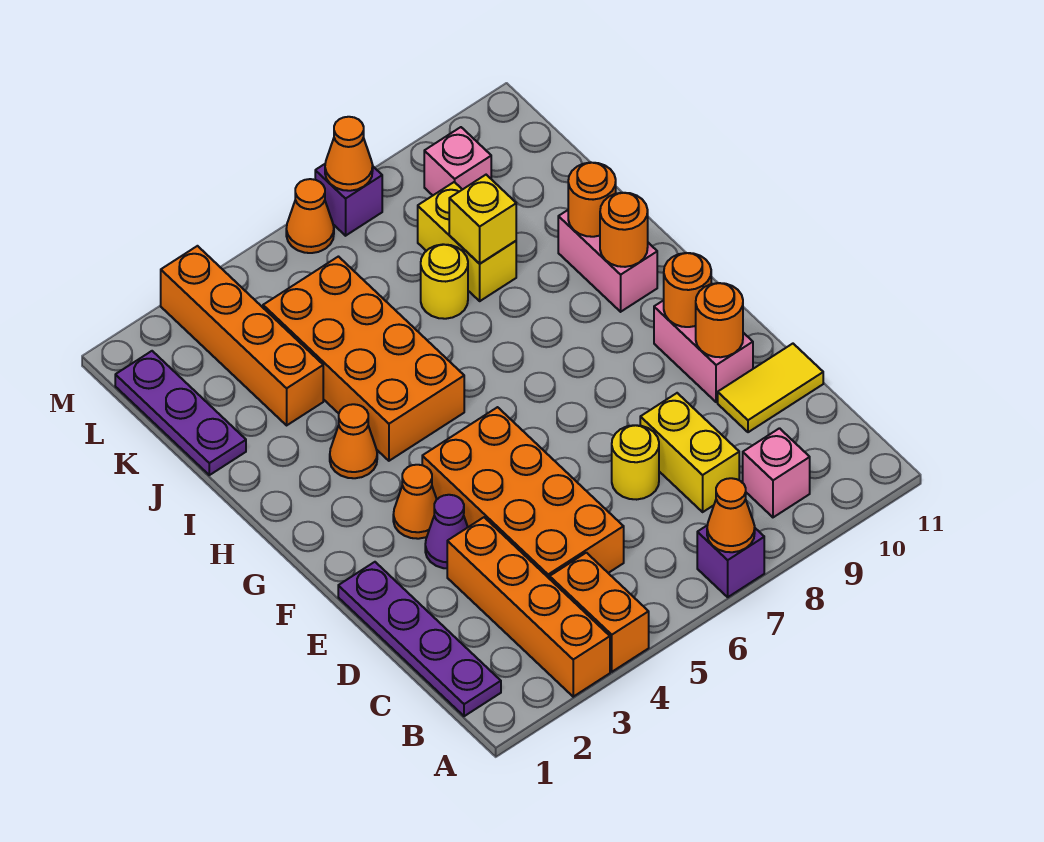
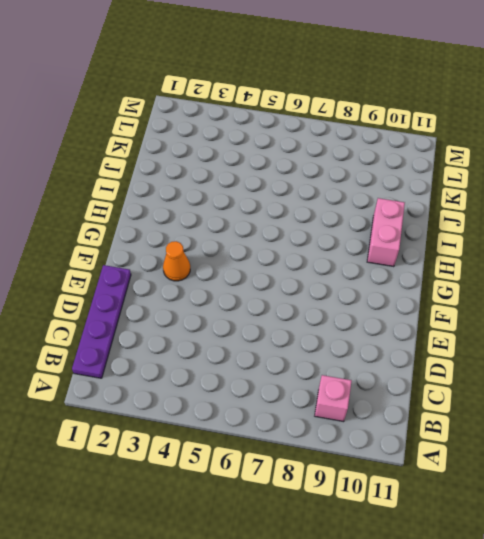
none -> orange 1x4 brick [447,517,610,697]
none -> orange 1x2 brick [550,553,649,672]
none -> purple 1x1 brick [697,525,764,597]

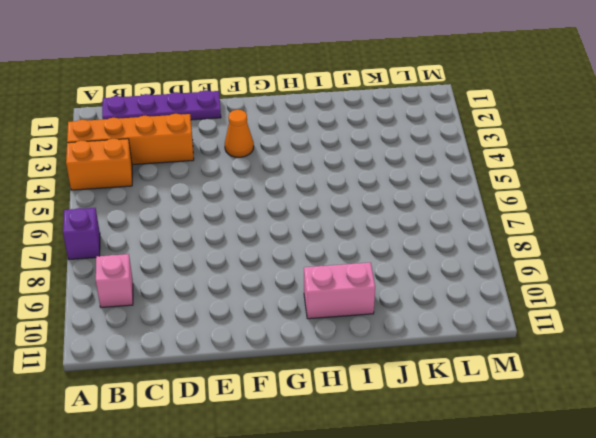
none -> orange 2x4 brick [422,407,624,579]
none -> yellow 1x2 brick [640,393,739,512]
none -> yellow 1x1 round brick [612,425,659,500]

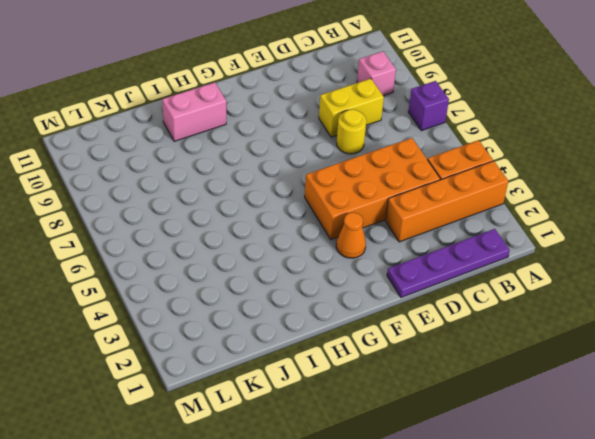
none -> yellow 1x2 tile [718,344,823,432]
none -> purple 1x1 cone [425,495,468,568]
none -> pink 1x2 brick [654,300,753,402]

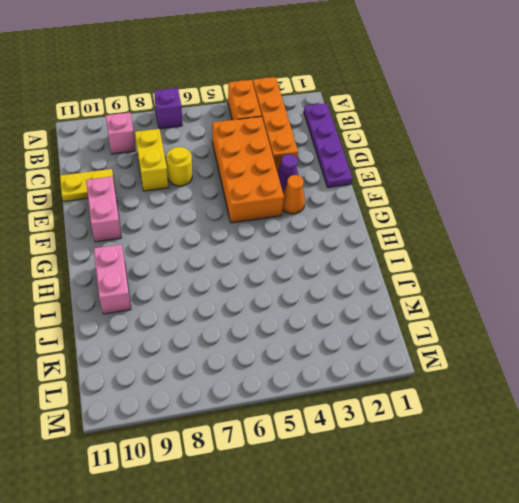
yellow 1x2 plate [60,169,115,202] -> yellow 1x2 tile [718,344,823,432]
none -> orange 1x1 cone [330,404,377,478]
none -> orange 2x4 brick [263,257,464,461]
none -> purple 1x3 plate [115,351,246,475]

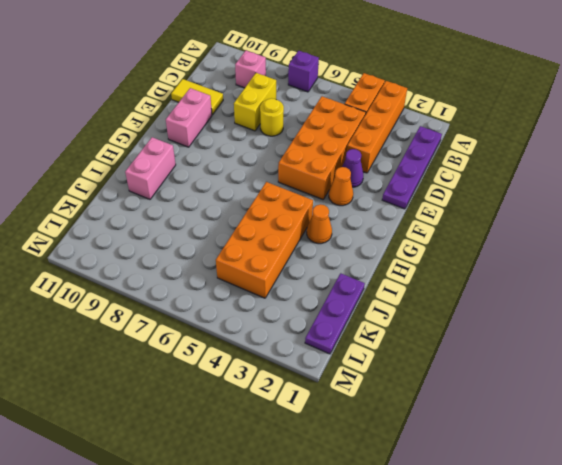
none -> orange 1x4 brick [161,246,323,425]
none -> yellow 1x1 round brick [421,244,468,319]
none -> yellow 1x2 brick [418,182,516,301]

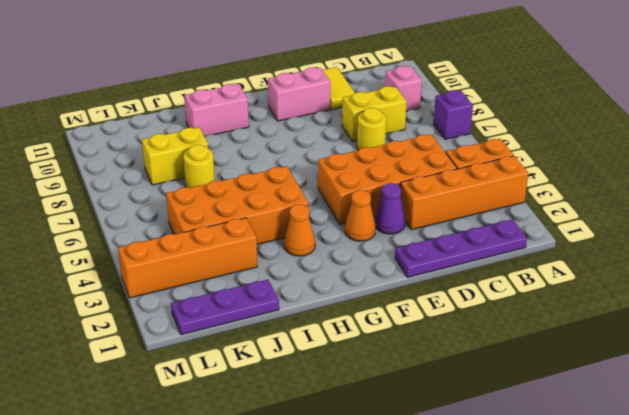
none -> pink 1x1 brick [424,127,491,195]
none -> orange 1x1 cone [286,179,334,253]
none -> purple 1x1 brick [315,164,382,236]

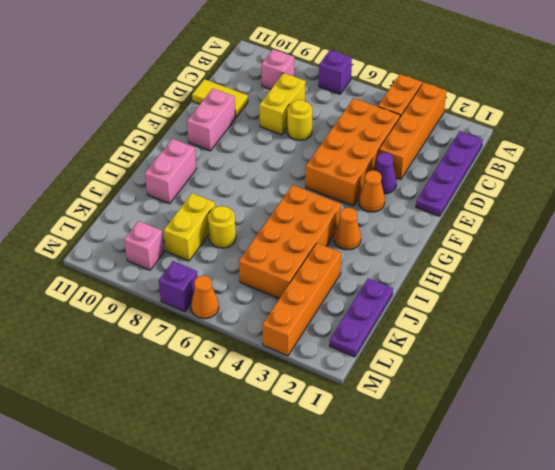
none -> orange 1x1 cone [707,478,755,552]
none -> orange 1x1 round brick [696,283,743,357]
none -> orange 1x1 round brick [664,253,711,327]

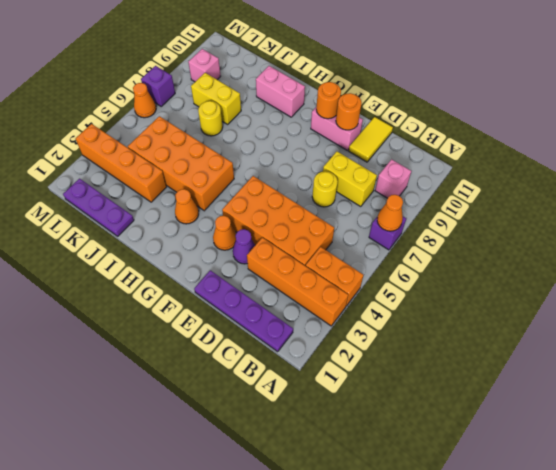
none -> orange 1x1 round brick [600,193,648,267]
none -> orange 1x1 round brick [568,162,616,237]
none -> yellow 1x1 brick [449,175,516,264]

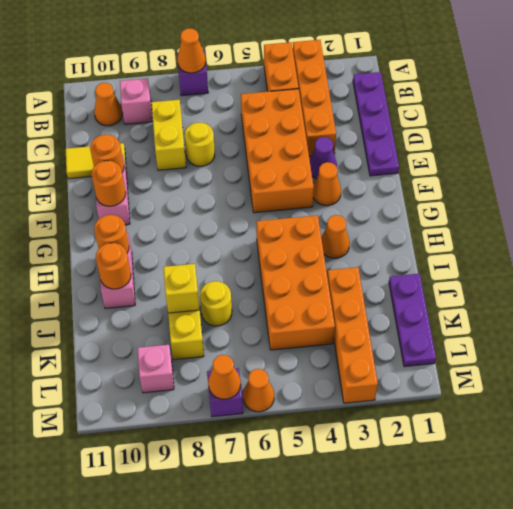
orange 1x1 cone [94,83,123,126] -> none

